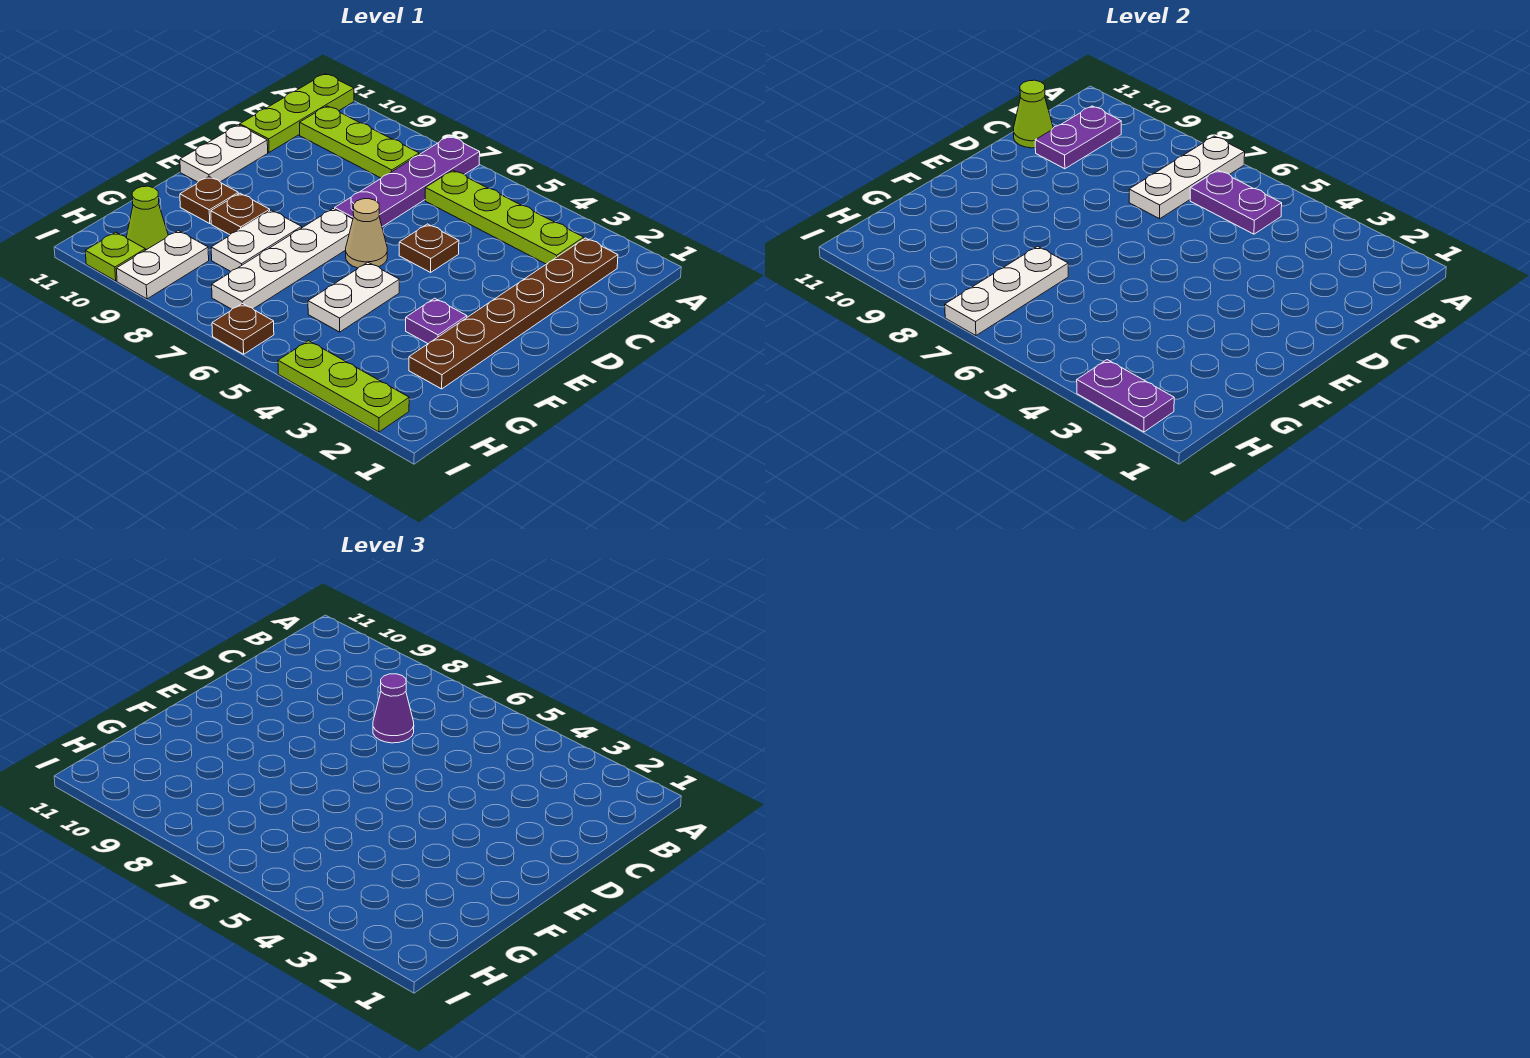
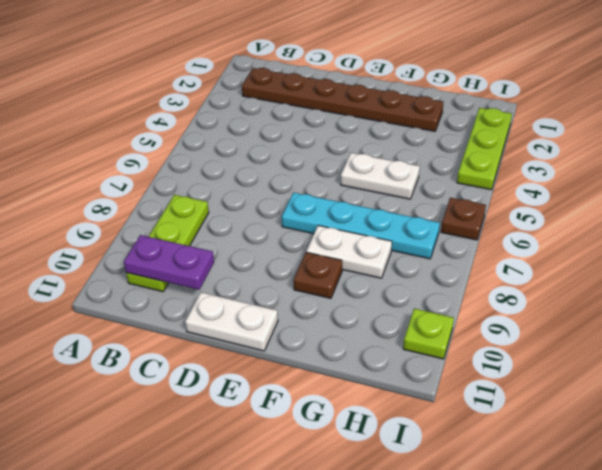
cyan 1x4 plate [282,193,440,259] -> white 1x4 plate [212,209,353,309]
none -> purple 1x4 plate [335,136,480,227]
none -> lime 1x3 plate [240,74,354,152]
none -> lime 1x4 plate [425,170,584,264]

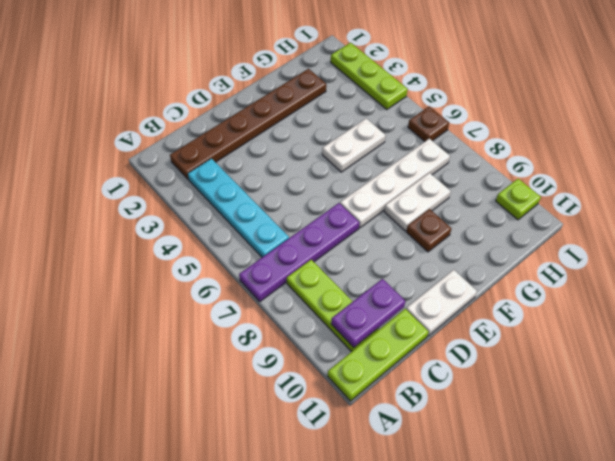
cyan 1x4 plate [188,159,289,257] -> lime 1x4 plate [425,170,584,264]
none -> brown 1x1 plate [399,224,459,272]
none -> tan 1x1 cone [346,199,387,268]
none -> purple 1x1 plate [406,298,467,344]

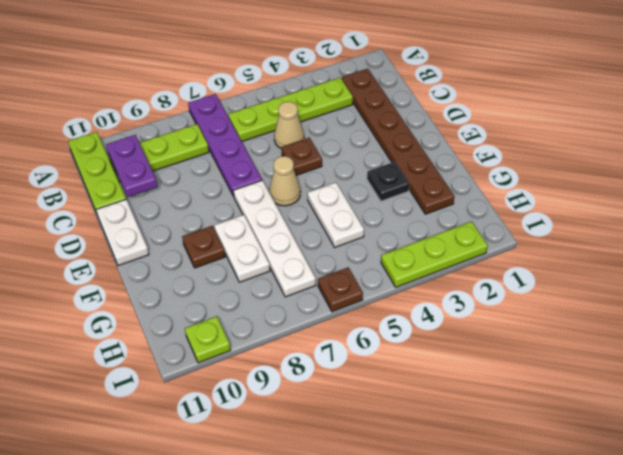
tan 1x1 cone [274,102,304,149] -> none
black 1x1 plate [367,162,409,201] -> purple 1x1 plate [406,298,467,344]
none -> brown 1x1 plate [180,177,238,223]
none -> white 1x2 plate [116,231,209,299]
none -> lime 1x1 cone [127,186,168,250]

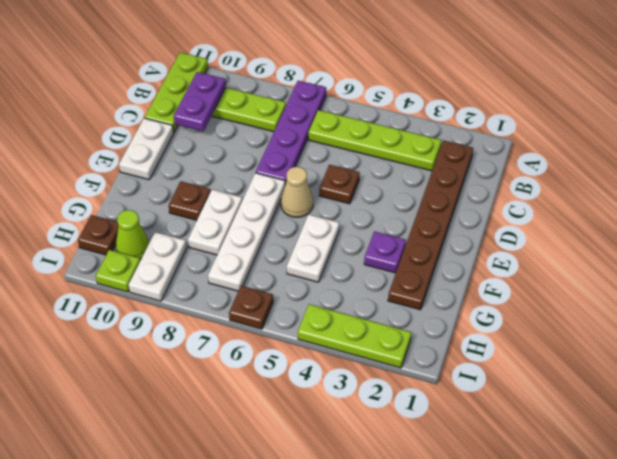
brown 1x1 plate [78,215,119,255] -> brown 1x1 plate moved to [180,177,238,223]
none -> white 1x3 plate [1129,136,1245,219]
none -> purple 1x2 plate [1190,170,1282,234]
none -> lime 1x1 cone [1014,80,1053,148]

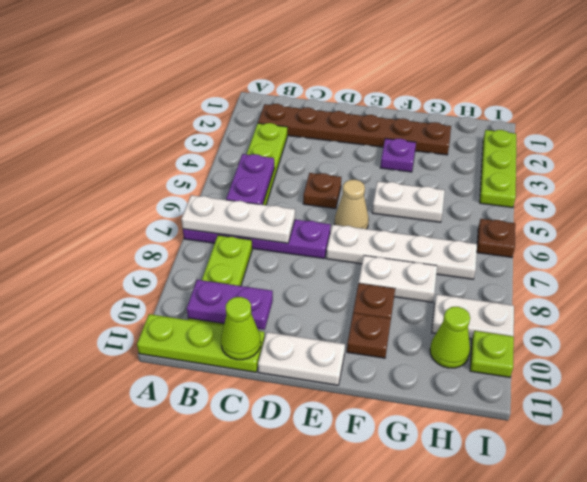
none -> white 1x3 plate [945,246,1068,336]
none -> purple 1x2 plate [1077,360,1174,432]
none -> purple 1x1 cone [373,674,414,743]

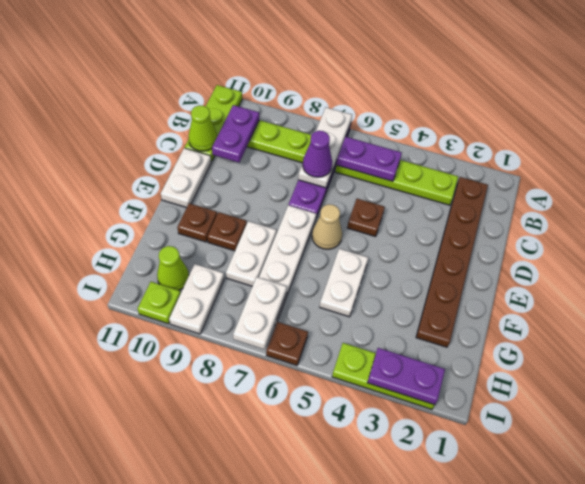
white 1x2 plate [233,277,287,349] -> white 1x3 plate [945,246,1068,336]
none -> purple 1x1 plate [406,298,467,344]

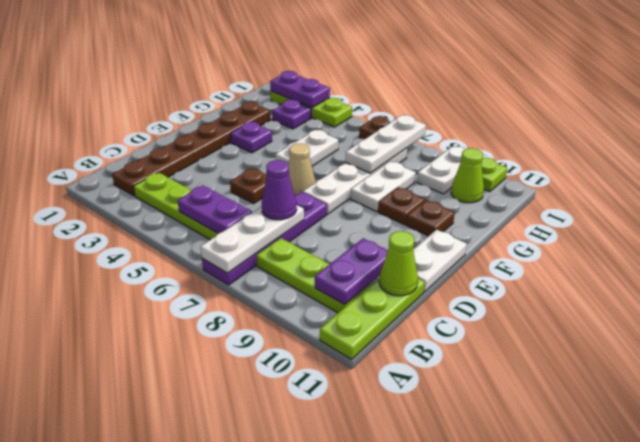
purple 1x1 plate [272,100,311,129] -> none

